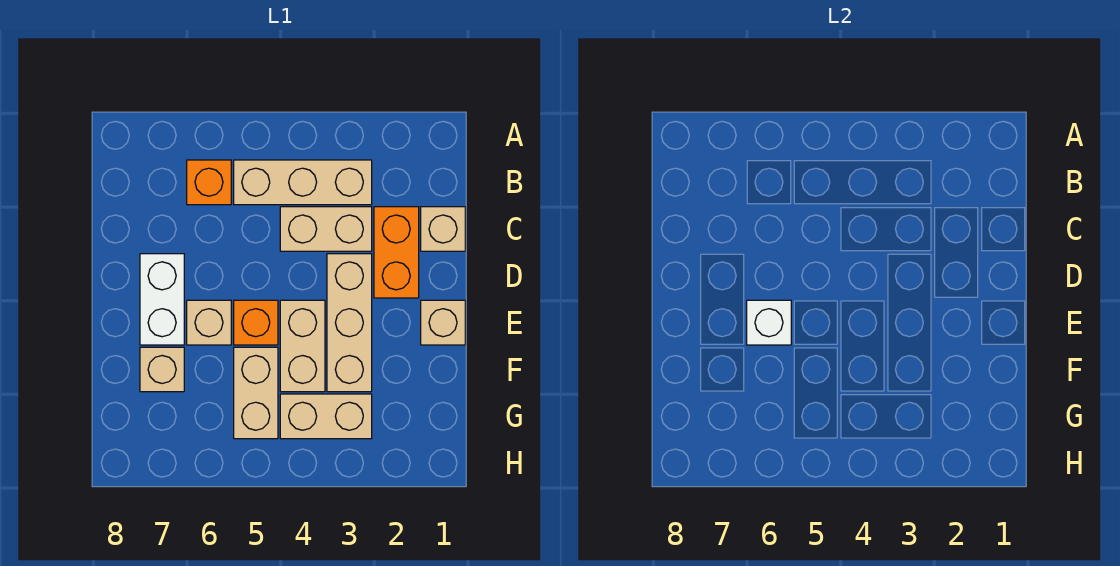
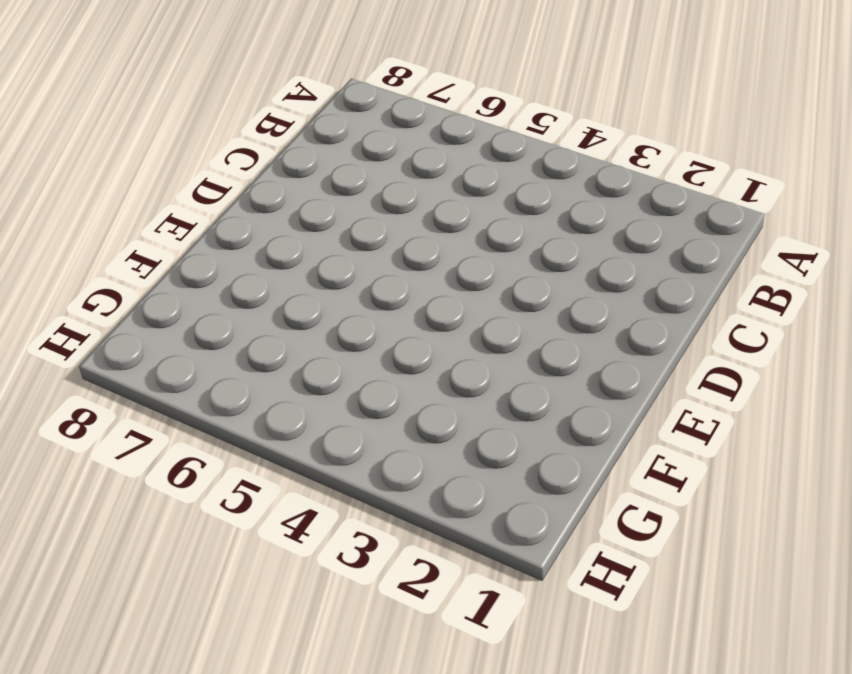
none -> tan 1x3 brick [234,160,372,205]
none -> orange 1x1 brick [187,160,231,205]
none -> tan 1x1 brick [421,207,465,251]

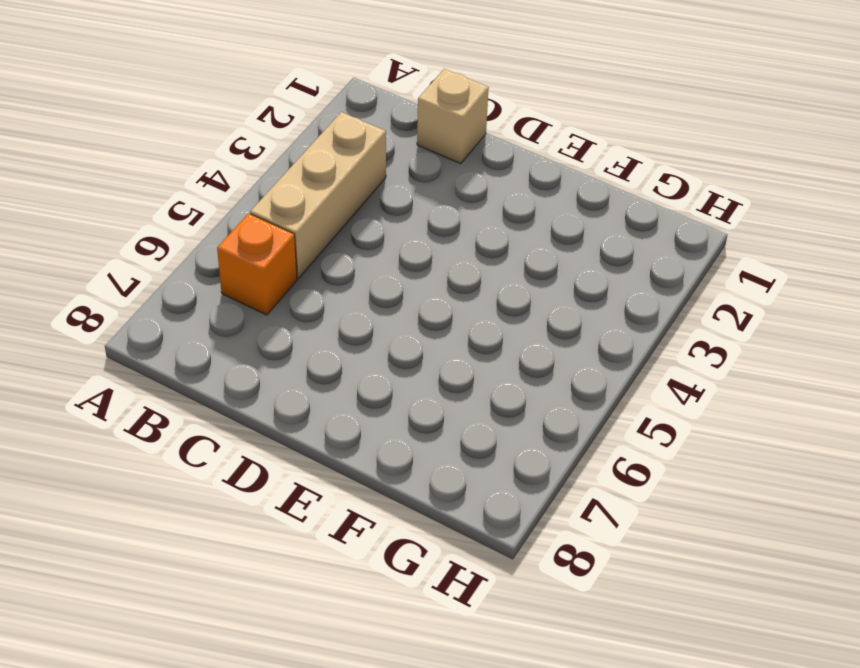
none -> orange 1x2 brick [374,207,419,298]
none -> tan 1x2 brick [280,207,372,251]
none -> tan 1x3 brick [327,254,372,392]

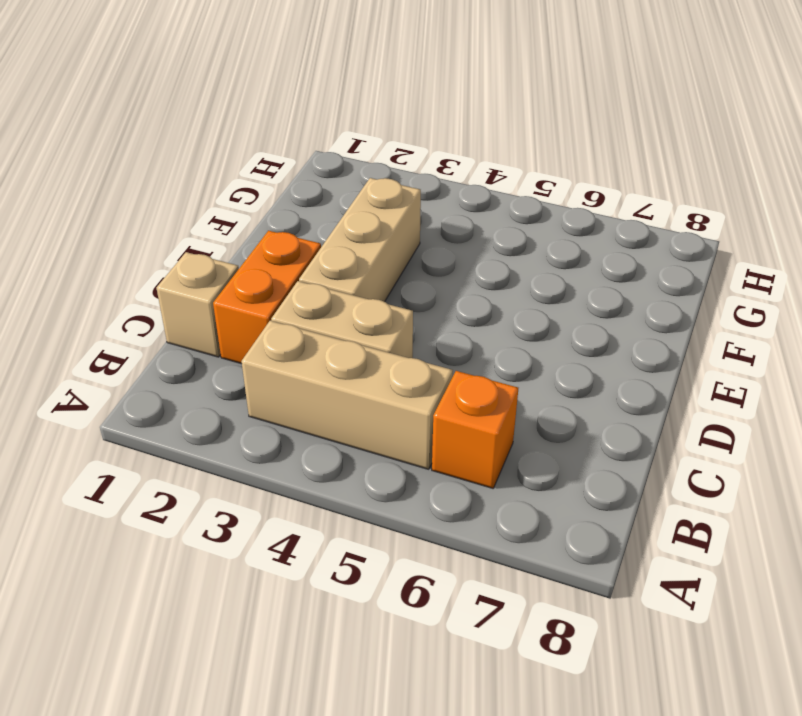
none -> white 1x2 brick [140,254,184,345]
none -> tan 1x1 brick [421,300,465,345]
none -> tan 1x2 brick [280,300,325,392]

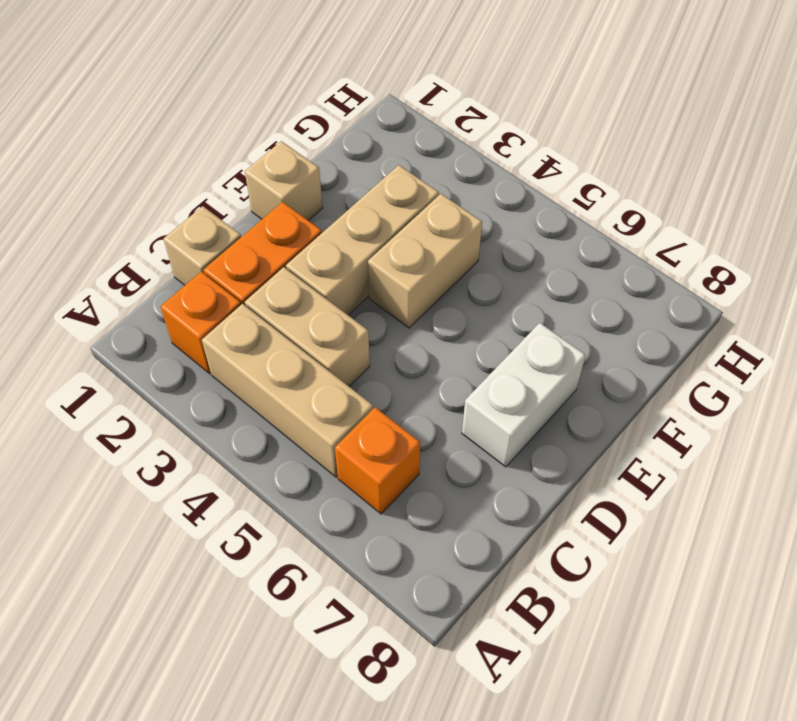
orange 1x1 brick [160,272,241,374] -> orange 1x1 brick moved to [234,300,278,345]
none -> tan 1x1 brick [187,300,231,345]
none -> tan 1x2 brick [234,347,278,439]
none -> tan 1x1 brick [140,347,184,392]

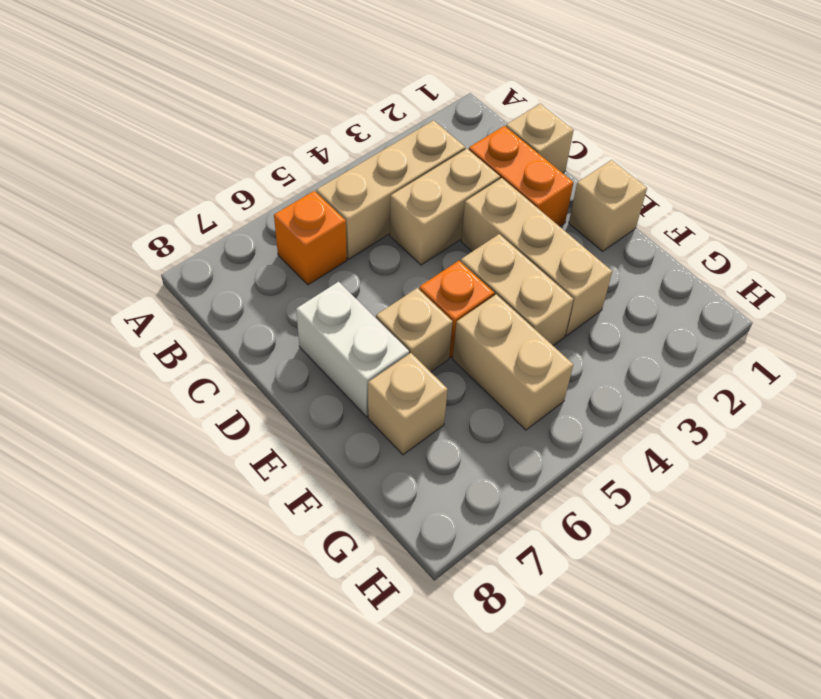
none -> tan 1x2 brick [280,394,372,439]
none -> white 1x1 brick [747,300,791,345]

